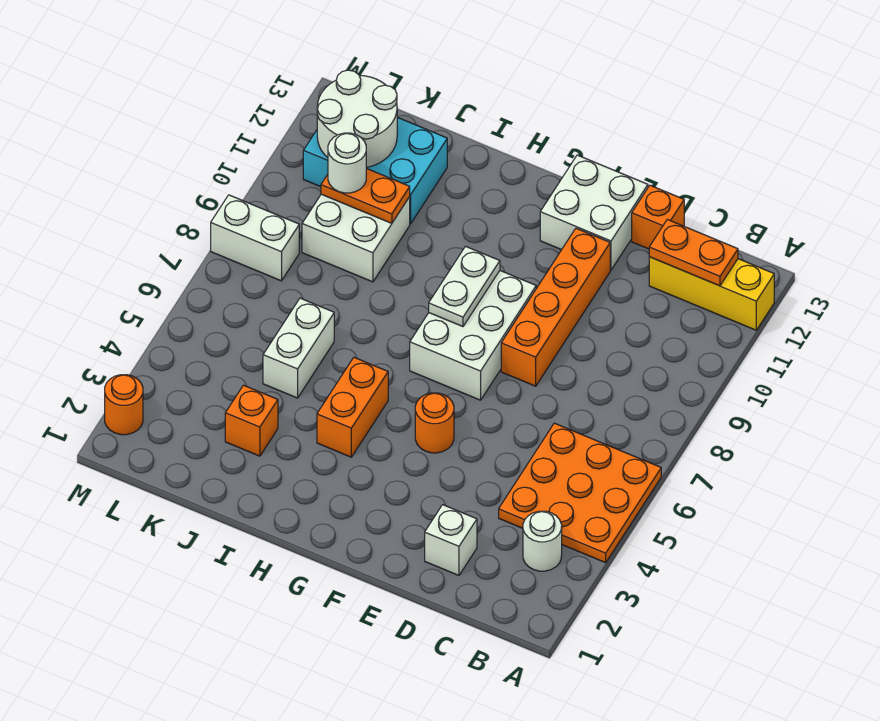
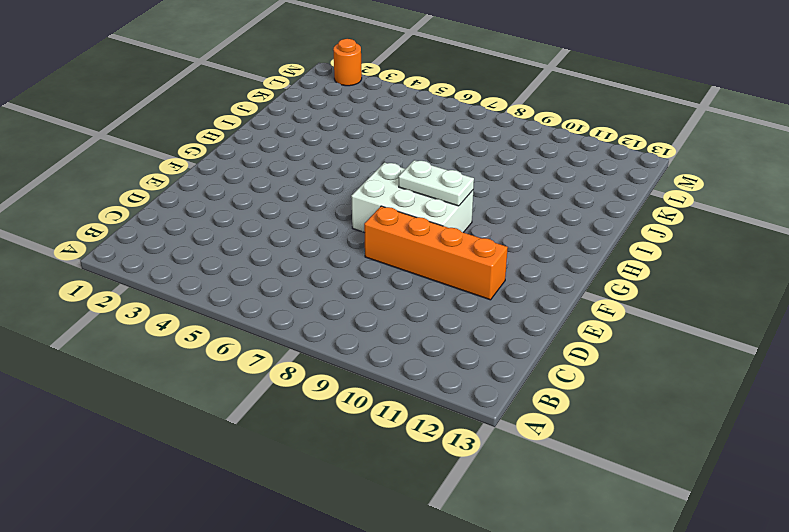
none -> orange 3x3 plate [499,423,661,563]
none -> yellow 1x3 brick [649,257,774,330]
none -> white 1x1 round brick [523,511,562,571]

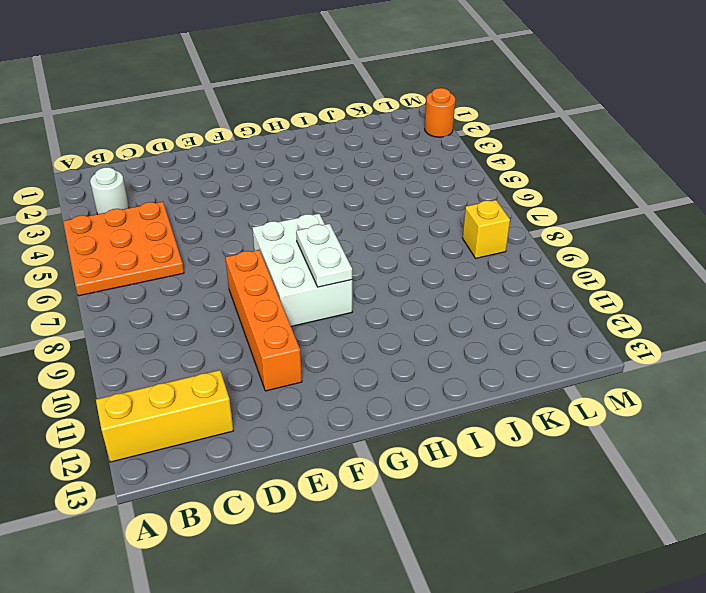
yellow 1x1 brick [463,200,510,258] -> white 1x2 brick [211,195,299,281]
none -> white 1x1 brick [425,505,477,575]
none -> orange 1x1 brick [632,185,684,249]
none -> white 2x2 brick [540,155,648,270]

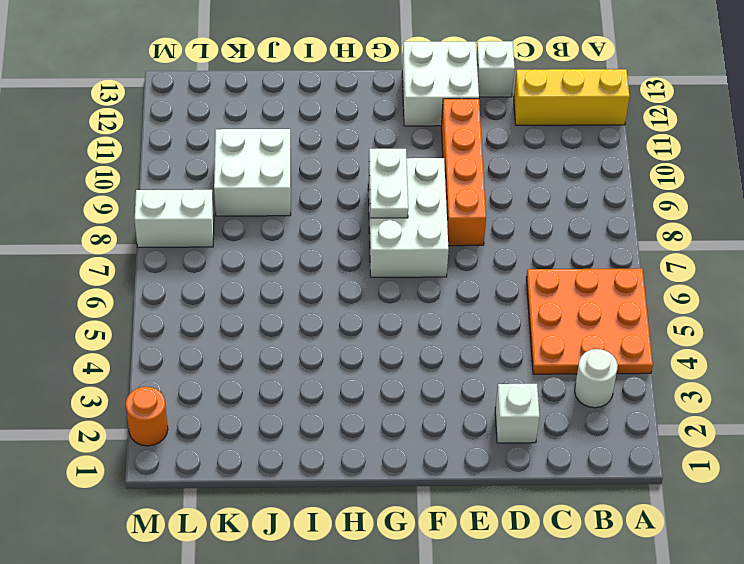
white 1x1 brick [476,41,515,97] -> orange 1x1 brick [632,185,684,249]
none -> orange 1x1 round brick [415,393,454,453]
none -> orange 1x2 brick [317,358,388,457]
none -> orange 1x1 brick [225,385,278,456]

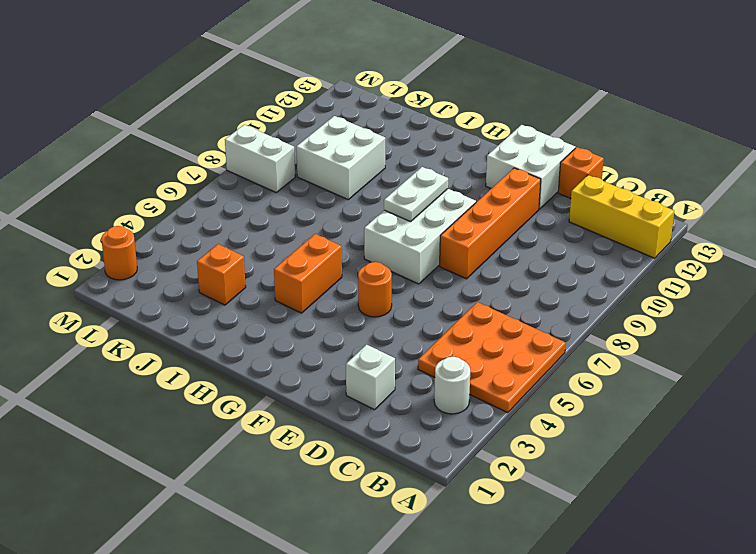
none -> white 1x2 brick [263,298,334,398]
none -> cyan 2x3 brick [303,117,447,224]
none -> orange 1x2 plate [649,220,738,286]

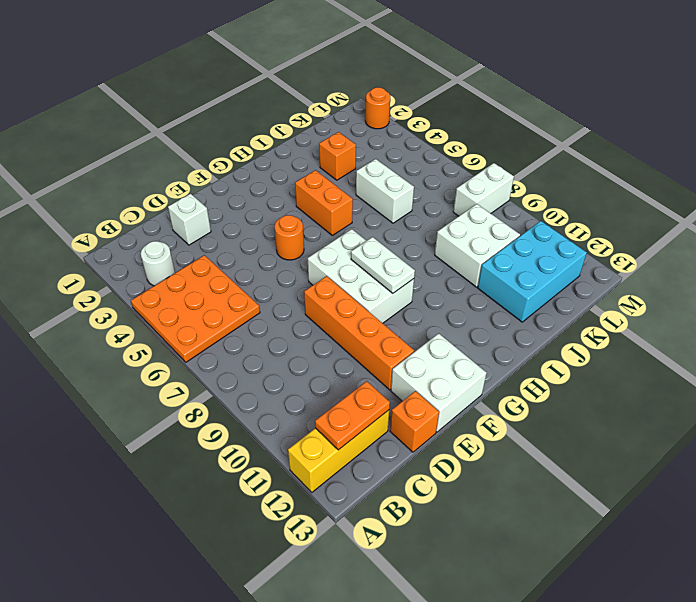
none -> orange 1x2 plate [321,168,410,223]
none -> white 2x2 round brick [317,70,397,167]
none -> white 1x1 round brick [328,133,366,193]

